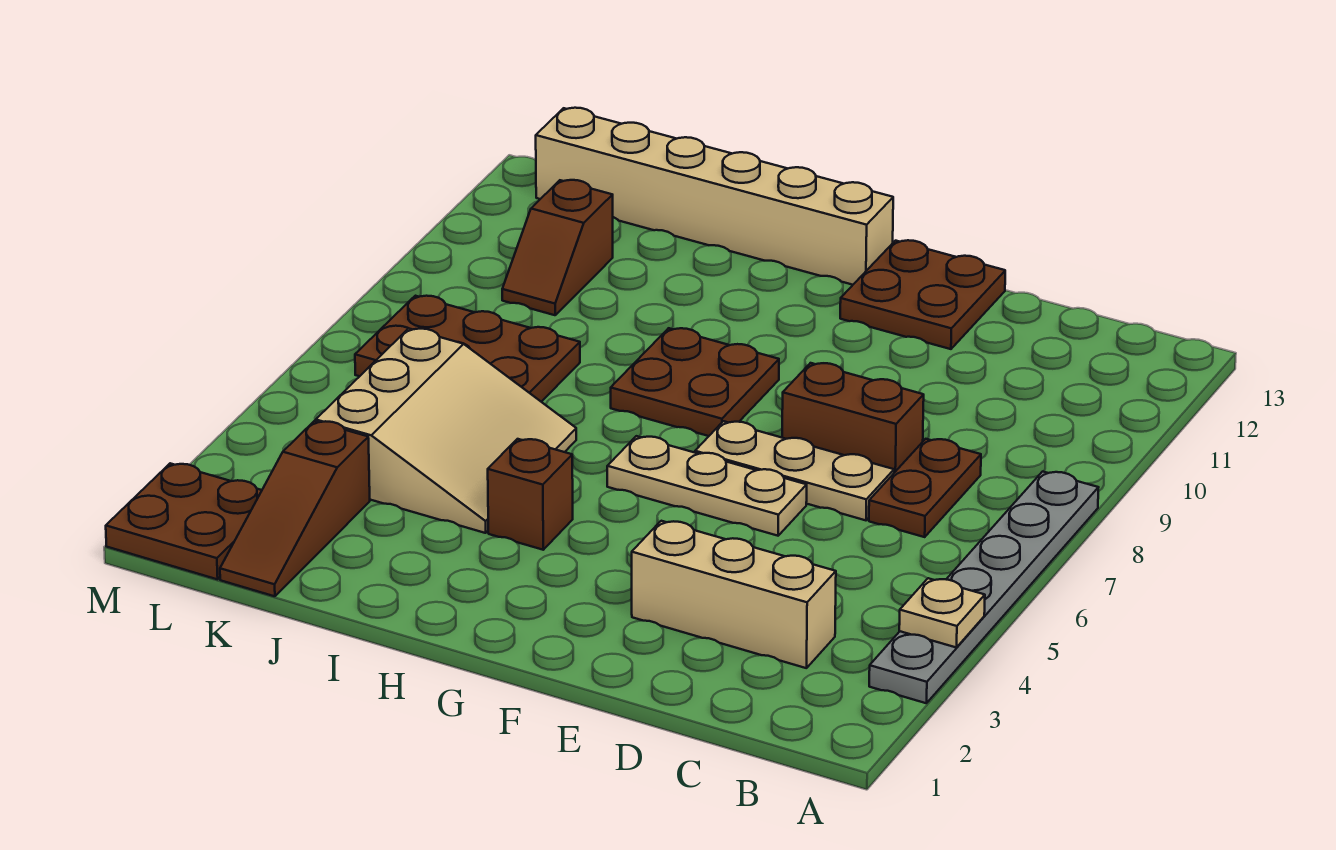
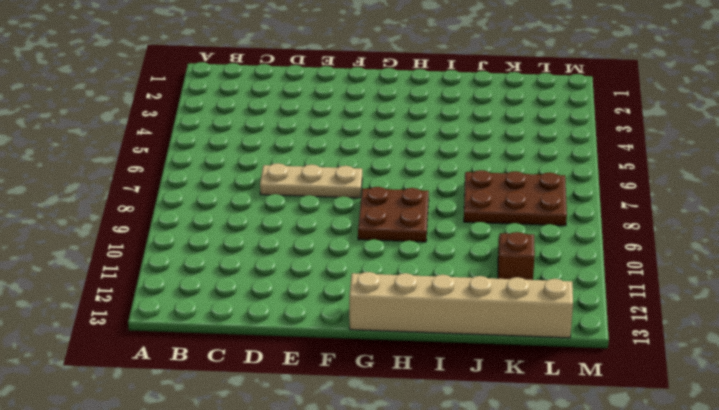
none -> grey 1x6 plate [869,472,1098,703]
none -> tan 1x3 brick [632,521,836,668]
none -> brown 1x2 plate [869,439,981,537]

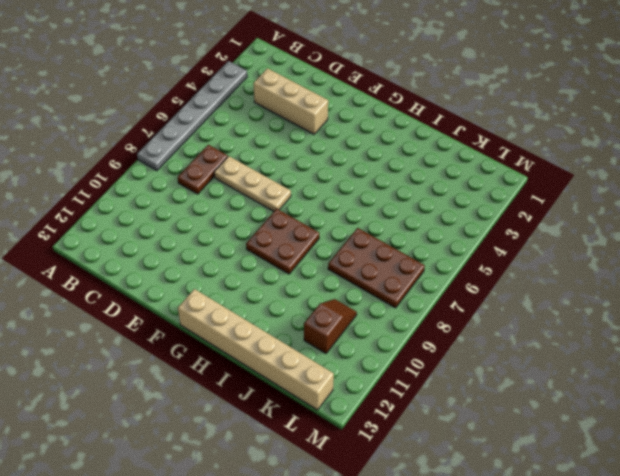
none -> brown 1x2 brick [782,363,924,473]
none -> tan 1x3 plate [607,436,807,536]
none -> brown 2x2 plate [840,240,1005,349]

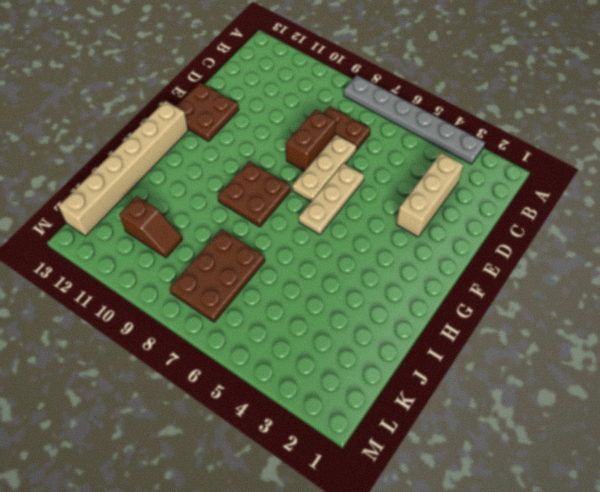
none -> brown 1x1 brick [488,439,573,550]
none -> tan 3x3 slope [316,328,576,533]
none -> brown 1x3 slope [220,421,370,596]

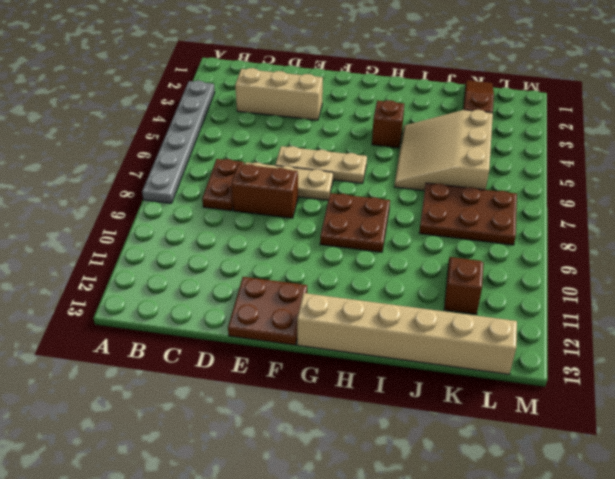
none -> brown 2x2 plate [106,463,262,579]
none -> tan 1x1 plate [899,578,985,648]

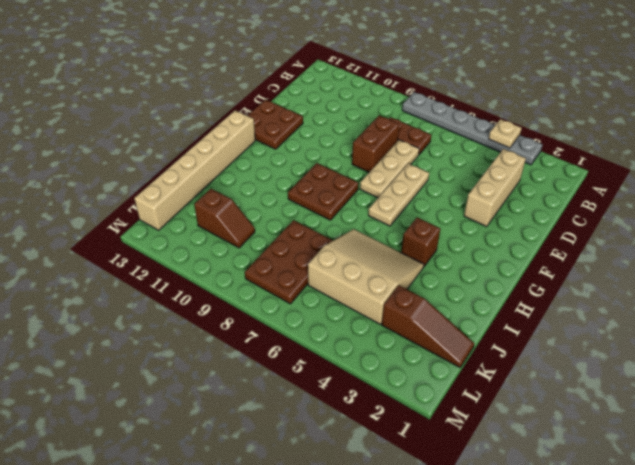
none -> brown 2x2 plate [106,463,262,579]

